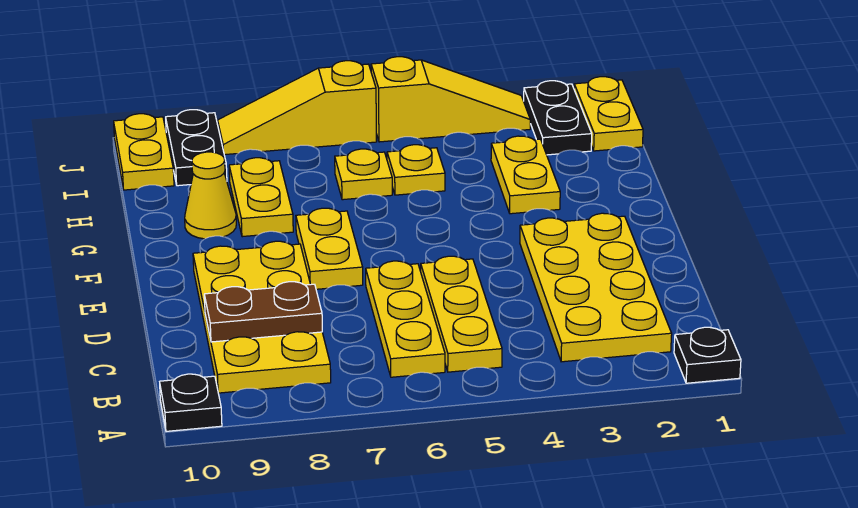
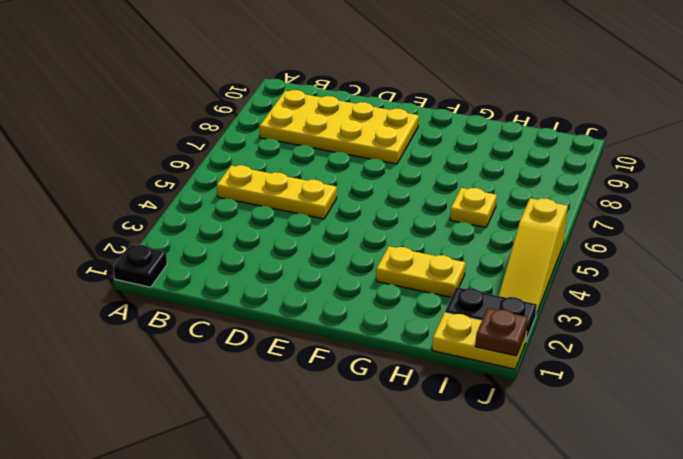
brown 1x1 plate [475,308,528,356] -> none
none -> black 1x1 plate [160,374,222,431]
none -> yellow 2x4 plate [520,213,672,362]
none -> yellow 1x3 plate [366,261,445,377]

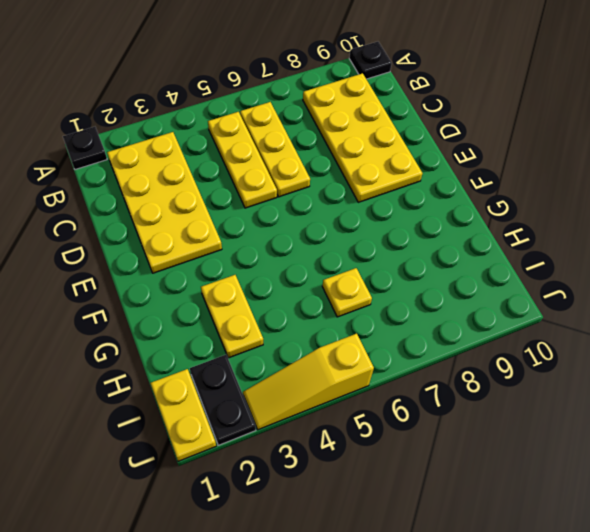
none -> yellow 1x2 plate [296,208,363,289]
none -> yellow 1x2 plate [229,158,293,237]
none -> yellow 1x1 cone [185,152,236,239]

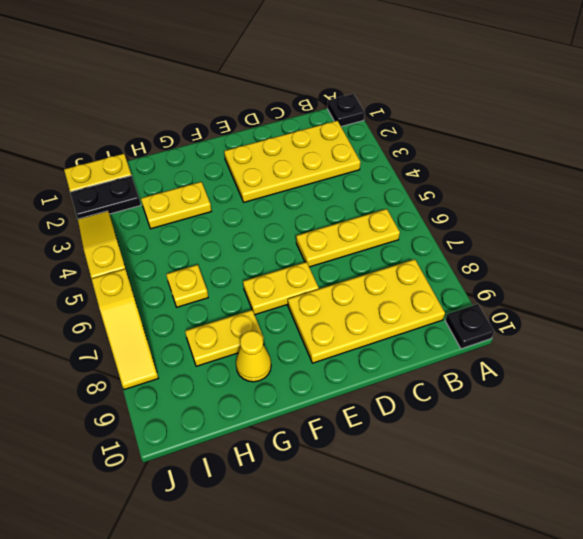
none -> yellow 1x3 plate [421,256,502,372]
none -> yellow 1x1 plate [387,145,445,195]
none -> black 1x2 plate [166,110,227,186]

